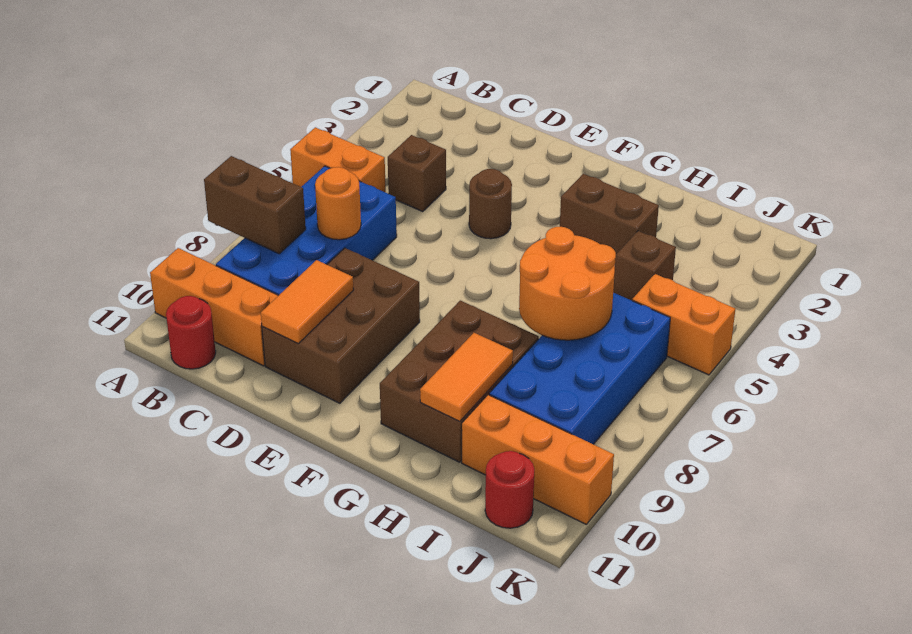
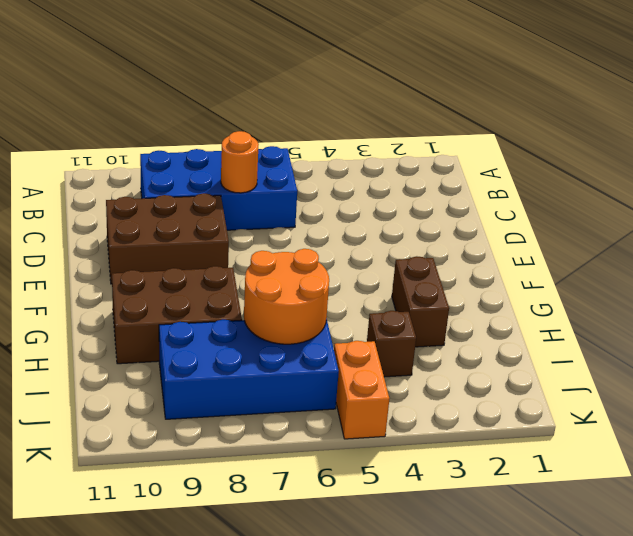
none -> orange 1x2 brick [290,127,386,192]
none -> orange 1x3 brick [150,248,279,366]
none -> red 1x1 round brick [166,296,216,369]

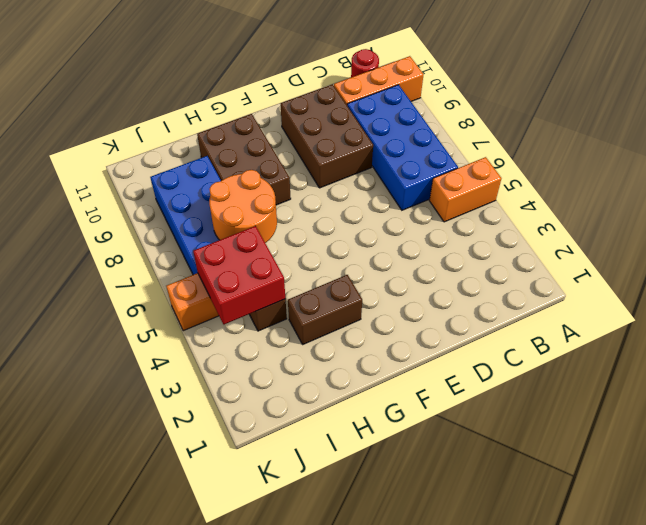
red 2x2 brick [193,226,285,324] -> none
none -> brown 1x1 brick [388,135,446,212]
none -> brown 1x1 round brick [469,169,512,239]
none -> orange 1x3 brick [462,395,614,524]

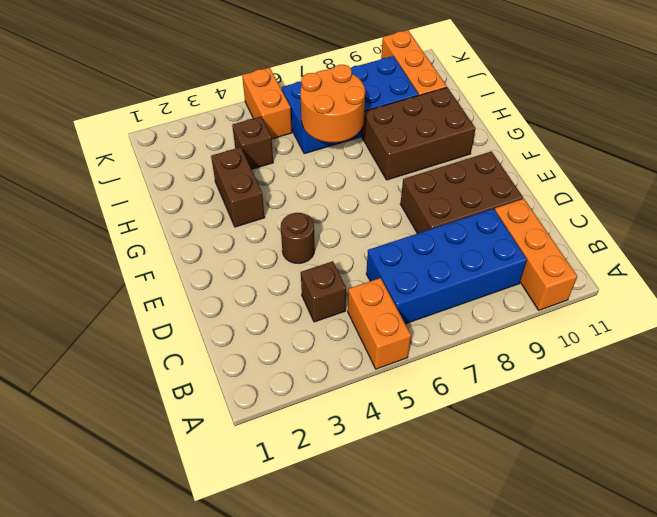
none -> red 1x1 round brick [166,296,216,369]
none -> red 1x1 round brick [485,451,534,528]
none -> brown 1x2 brick [204,156,306,254]

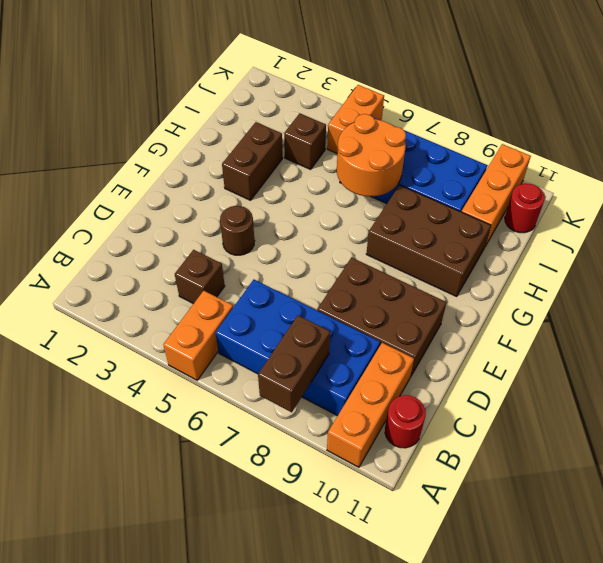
none -> orange 1x1 round brick [315,167,361,240]
none -> orange 1x2 tile [261,260,354,343]
none -> orange 1x2 tile [420,333,513,421]

